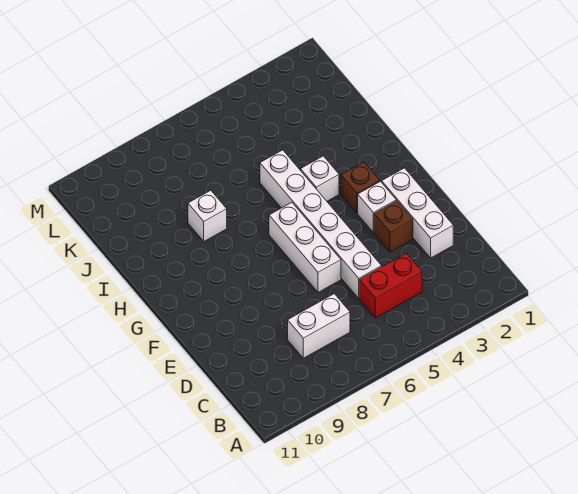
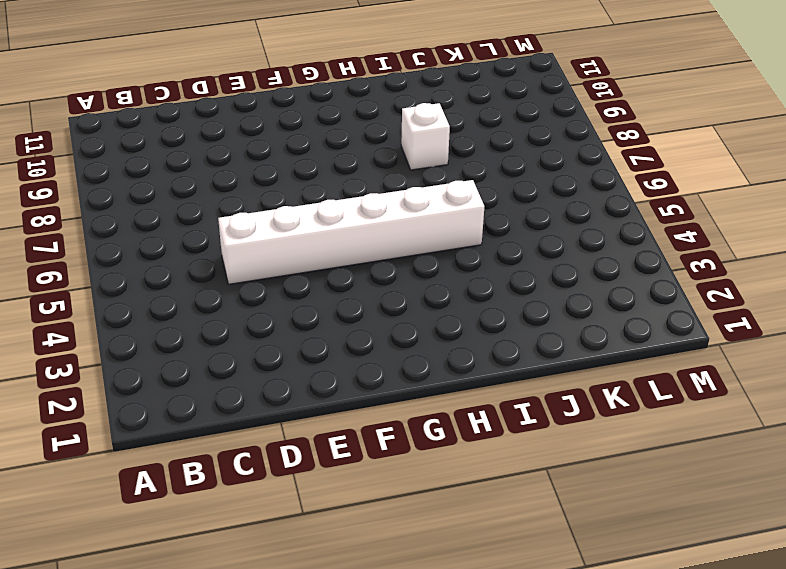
none -> red 1x2 brick [359,253,422,318]
none -> white 1x2 brick [288,294,350,358]

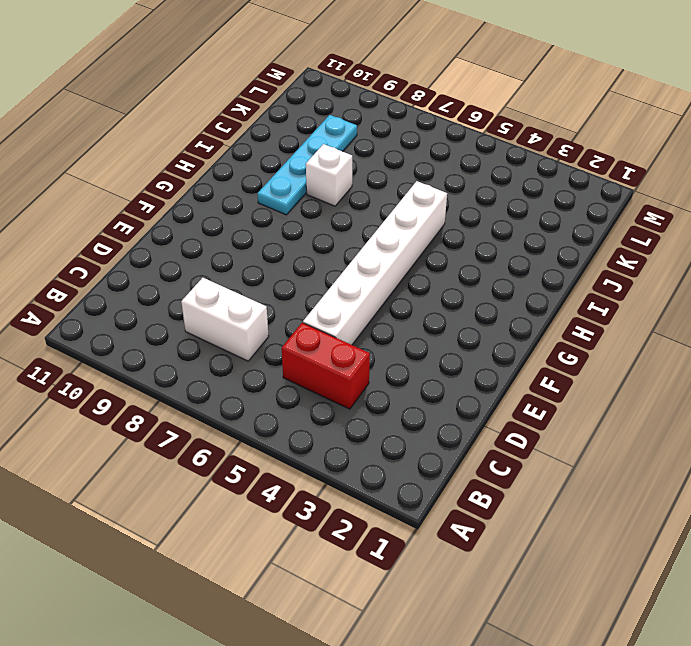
cyan 1x4 plate [258,115,357,215] -> none
none -> white 1x3 brick [382,168,453,258]
none -> brown 1x1 brick [374,201,413,252]

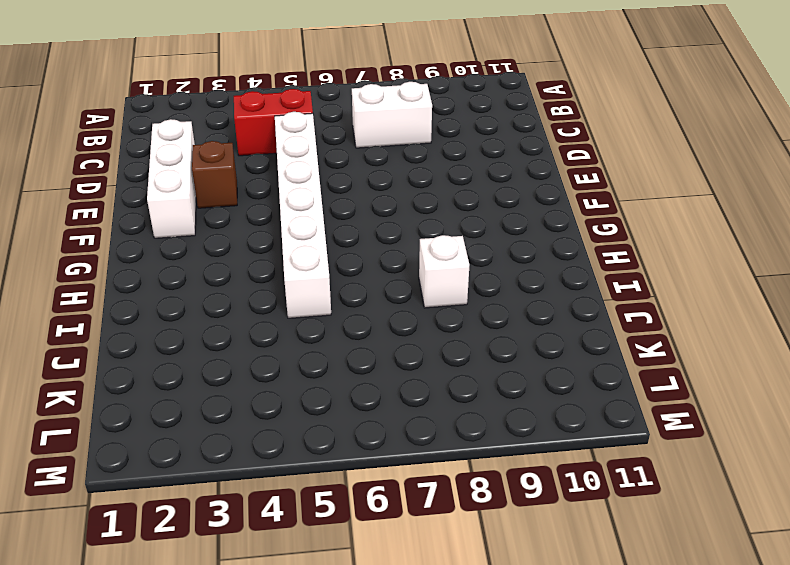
none -> white 1x3 brick [269,202,341,292]
none -> white 1x1 brick [358,181,396,233]

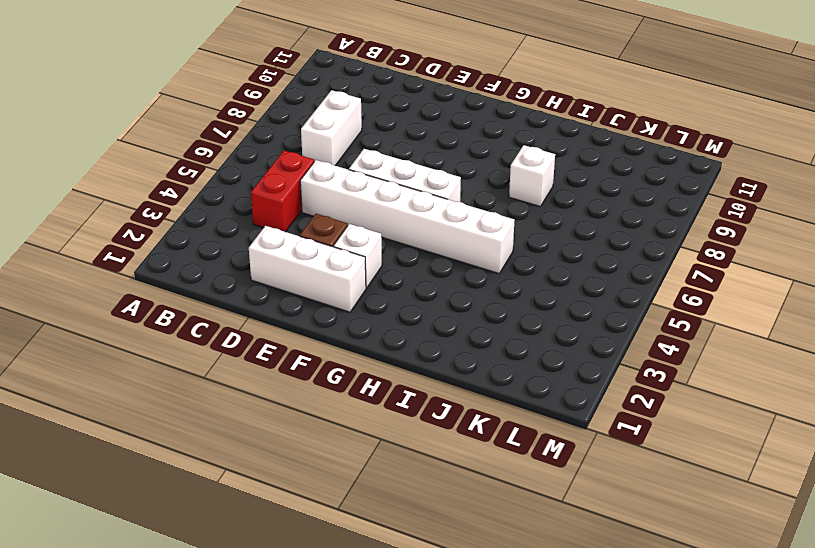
none -> brown 1x1 brick [341,162,380,213]
none -> white 1x1 brick [301,156,339,201]

